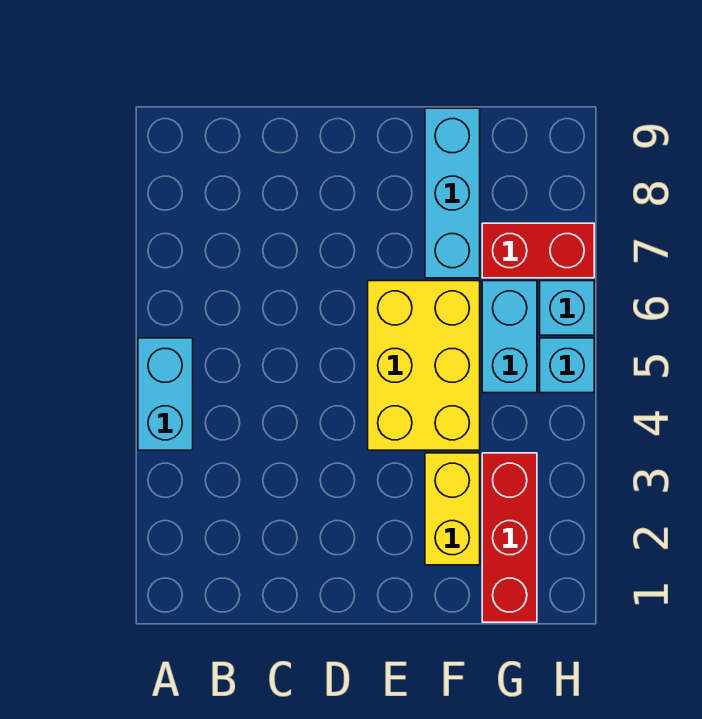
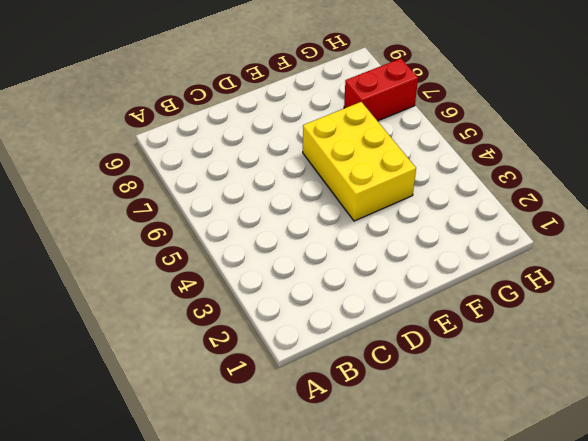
none -> cyan 1x2 brick [138,338,193,450]
none -> yellow 1x2 brick [425,453,480,565]

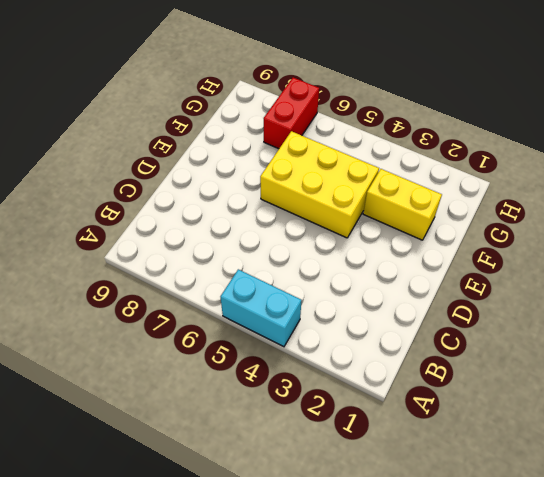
none -> cyan 1x3 brick [425,108,480,278]
none -> red 1x3 brick [482,453,537,622]

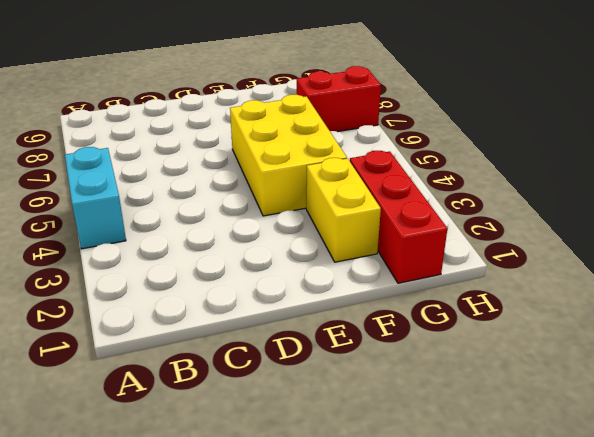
none -> cyan 1x3 brick [425,108,480,278]
none -> cyan 1x2 brick [482,281,537,393]

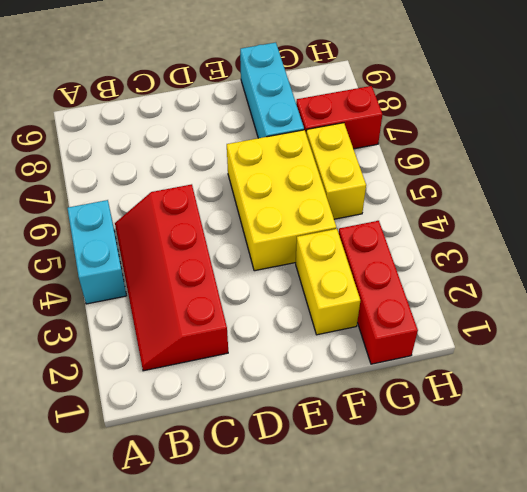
red 2x4 slope [115,184,228,371] -> none
yellow 1x2 brick [306,123,366,219] -> cyan 1x2 brick [482,281,537,393]
none -> cyan 1x1 brick [540,338,594,393]
none -> cyan 1x1 brick [540,281,594,335]

